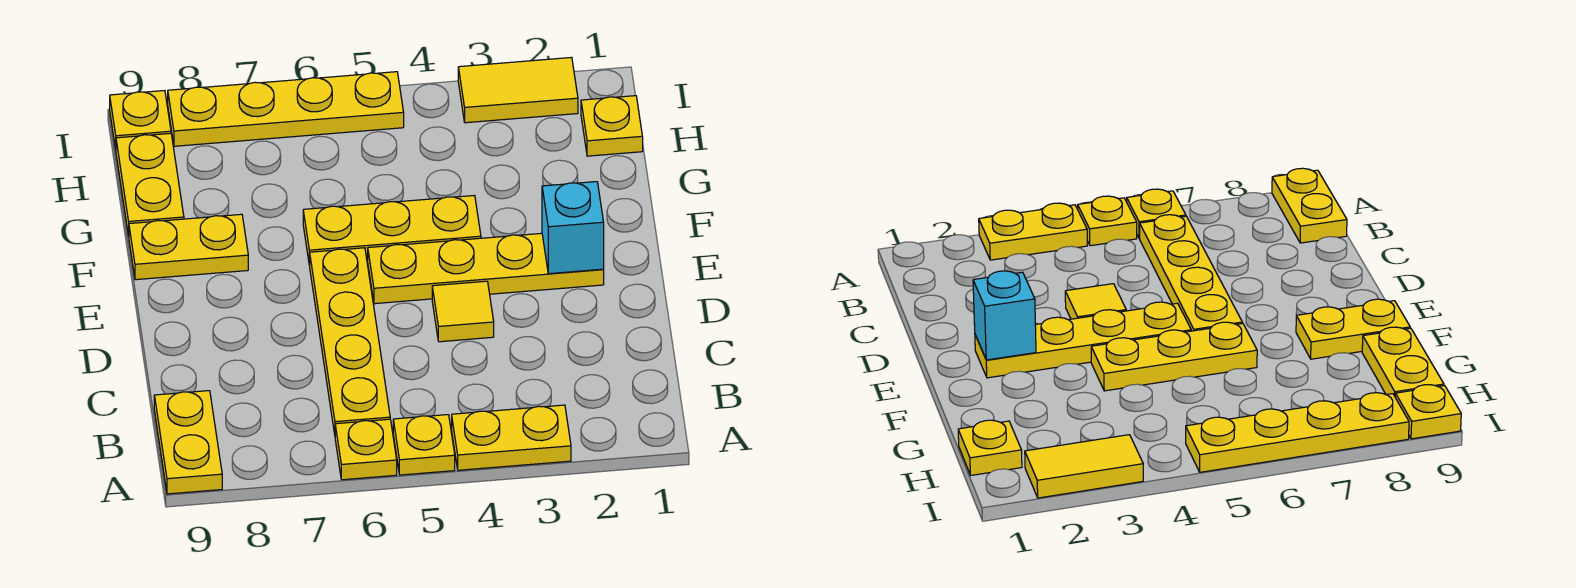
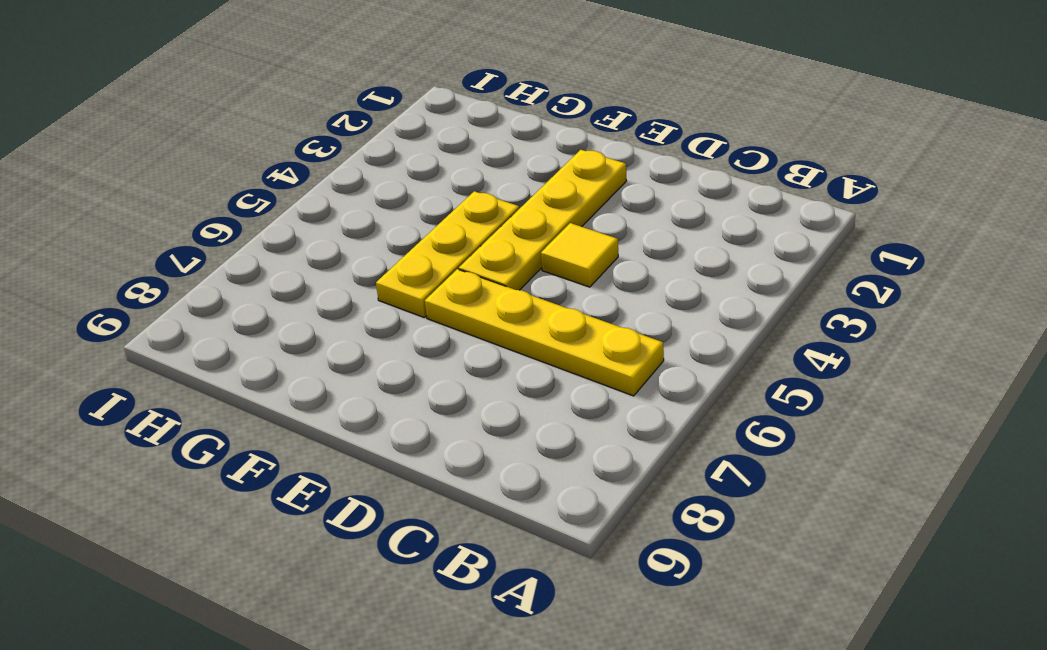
none -> yellow 1x2 plate [452,405,571,470]
none -> yellow 1x1 plate [393,415,455,475]
none -> yellow 1x1 plate [335,419,397,480]

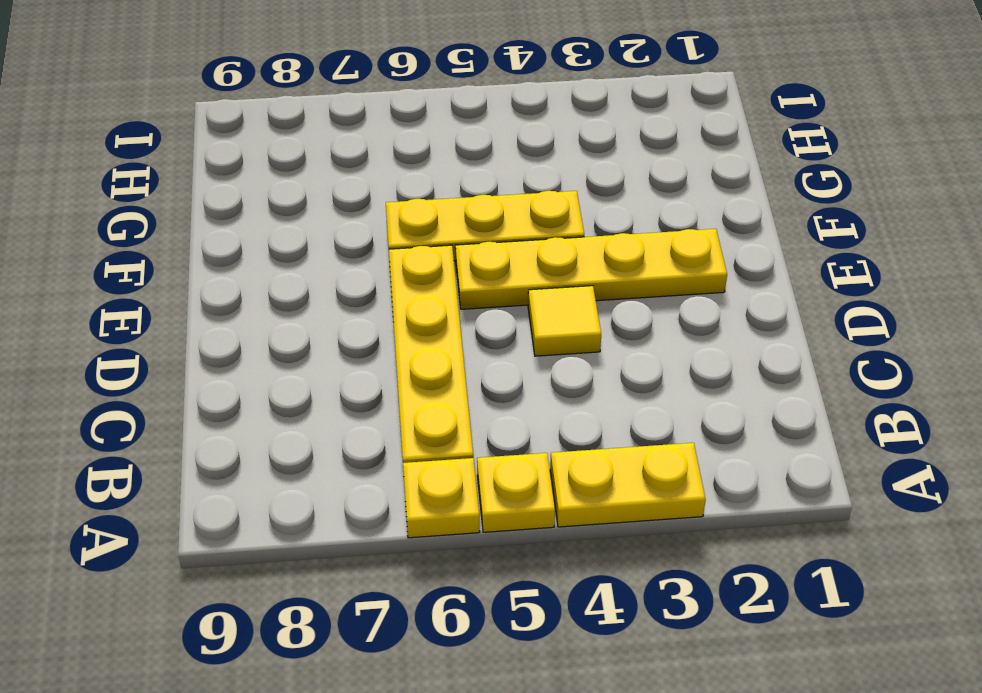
none -> yellow 1x2 plate [154,391,222,494]
none -> yellow 1x2 plate [129,214,248,280]
none -> yellow 1x2 plate [116,133,184,236]

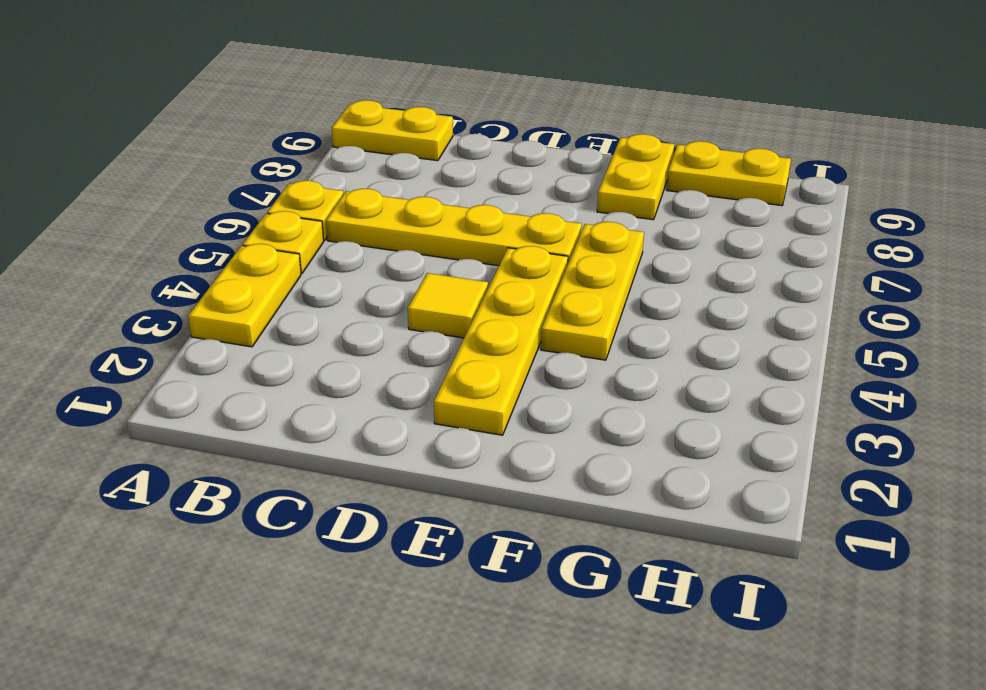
none -> yellow 1x1 plate [581,96,643,156]
none -> yellow 1x2 tile [458,57,578,123]
none -> yellow 1x4 plate [168,72,404,146]

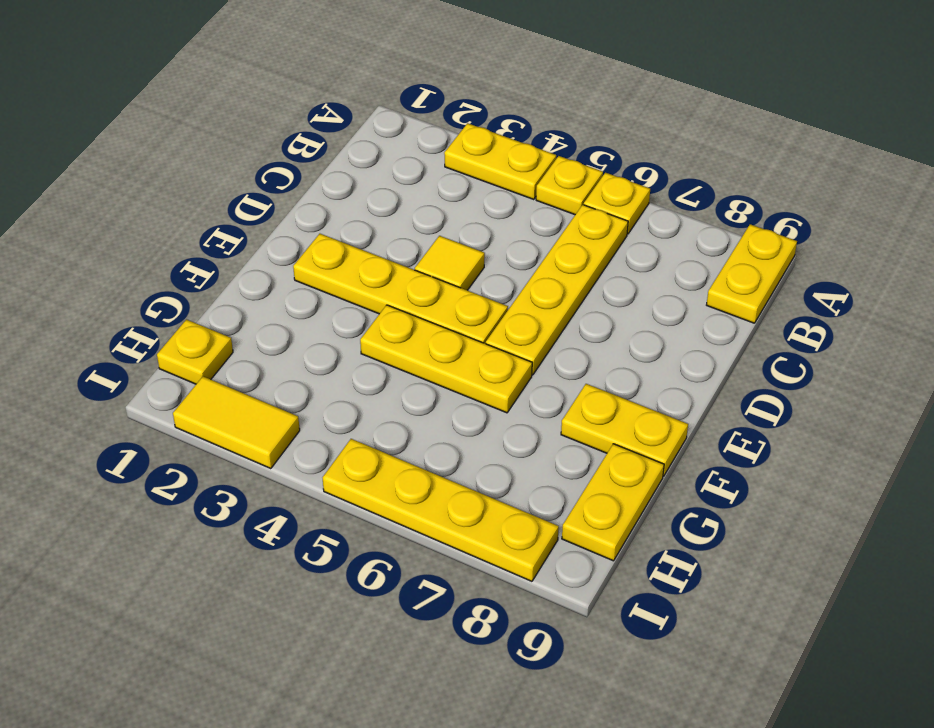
none -> yellow 1x1 plate [110,91,171,149]
none -> cyan 1x1 brick [542,182,604,274]

